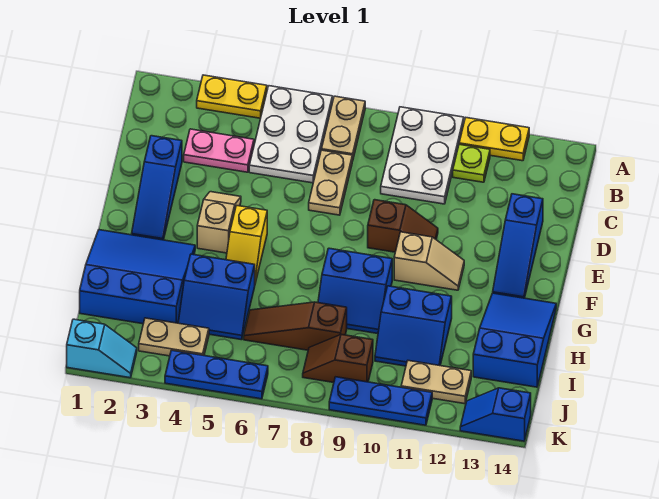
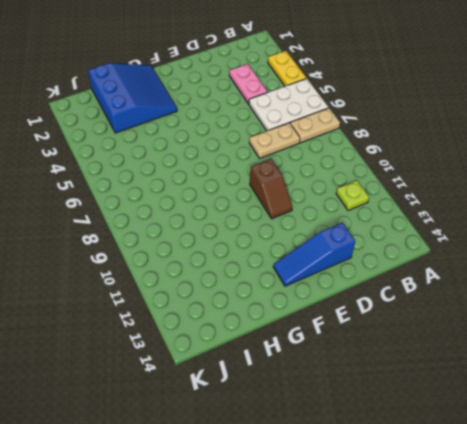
none -> white 2x3 plate [381,107,464,204]
none -> yellow 1x2 plate [459,118,529,161]
none -> blue 1x3 slope [132,136,182,240]

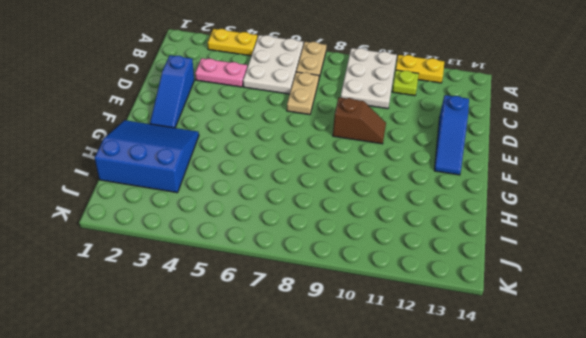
none -> tan 1x2 slope [197,192,241,253]
none -> yellow 1x2 slope [226,205,267,283]
none -> tan 1x2 slope [394,232,464,290]

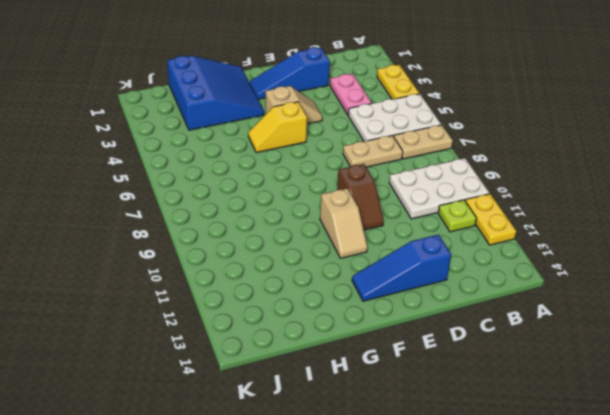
none -> blue 2x2 slope [318,248,392,334]
none -> blue 2x3 slope [473,293,556,387]
none -> blue 2x2 slope [178,254,255,340]

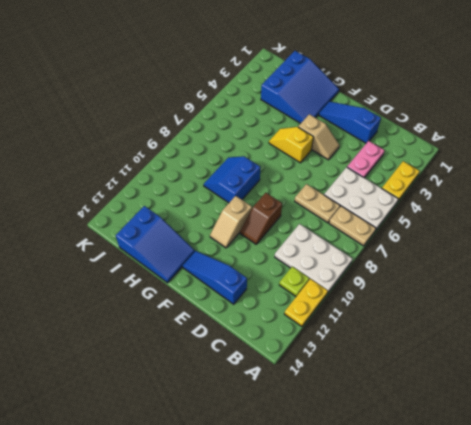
none -> blue 2x2 slope [178,254,255,340]
none -> blue 2x2 slope [375,286,452,366]
none -> brown 1x3 slope [244,302,347,350]

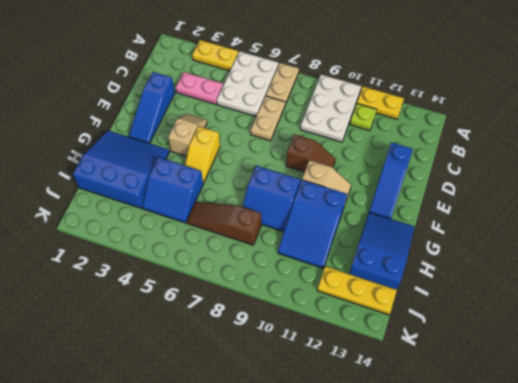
blue 2x3 slope [278,180,347,268] -> blue 2x2 slope [375,286,452,366]
yellow 1x3 plate [317,266,397,315] -> tan 1x2 plate [401,361,471,404]
none -> tan 1x2 plate [139,318,209,356]
none -> brown 1x2 slope [303,334,373,382]
none -> cyan 1x2 slope [67,319,137,378]

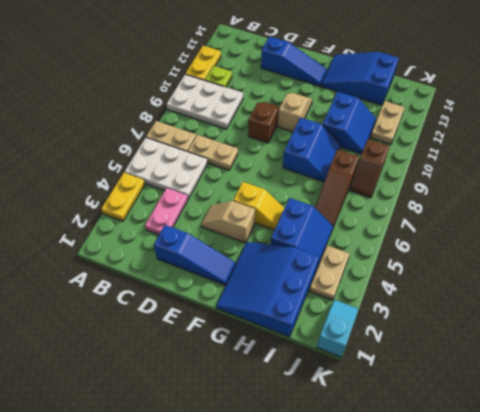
none -> blue 1x3 plate [165,350,268,399]
none -> blue 1x3 plate [329,377,432,425]
none -> blue 1x2 slope [460,388,531,441]

